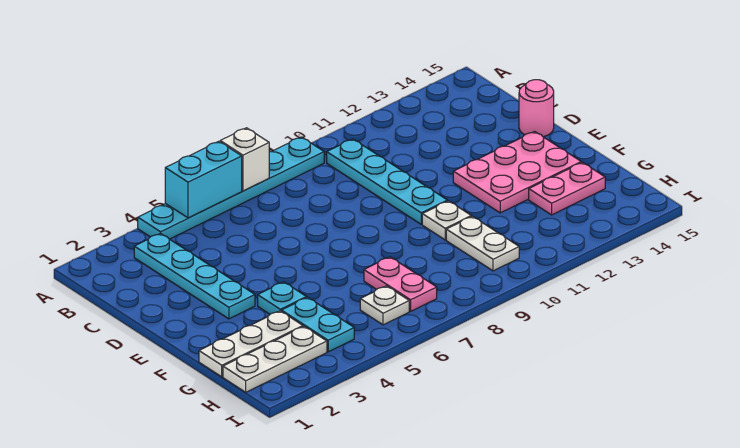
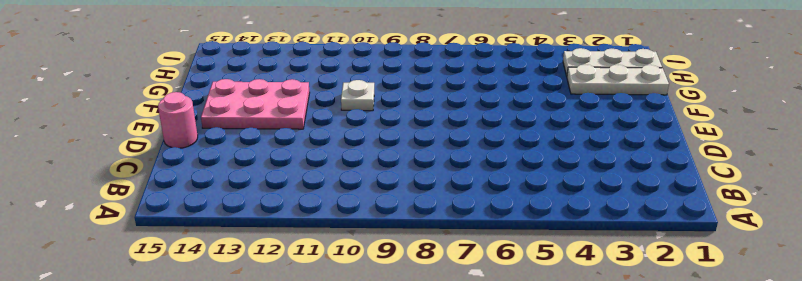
none -> cyan 1x6 plate [138,137,324,239]
none -> cyan 1x4 plate [134,233,255,319]
none -> cyan 1x4 plate [327,139,447,224]

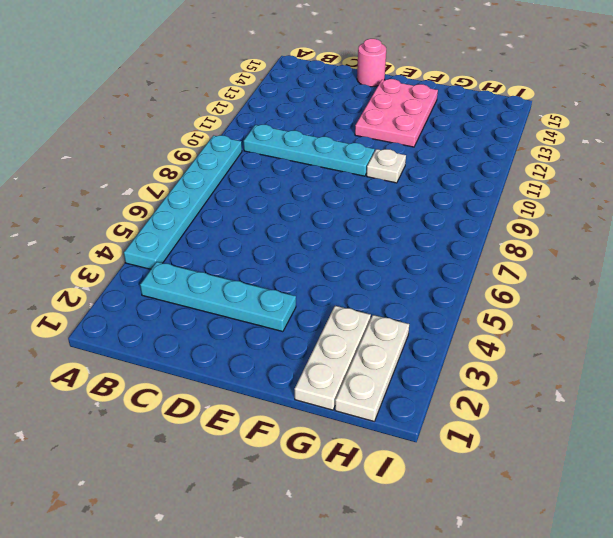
none -> cyan 1x1 plate [258,282,306,314]
none -> cyan 1x2 plate [281,297,354,352]
none -> pink 1x2 plate [364,257,437,311]

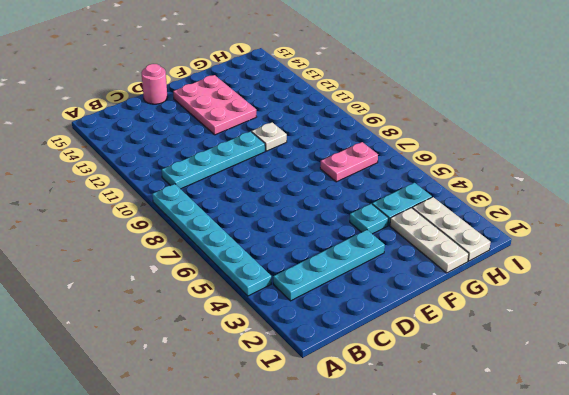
none -> white 1x2 plate [446,216,519,271]
none -> pink 1x2 plate [529,162,605,215]
none -> white 1x1 plate [360,286,409,325]

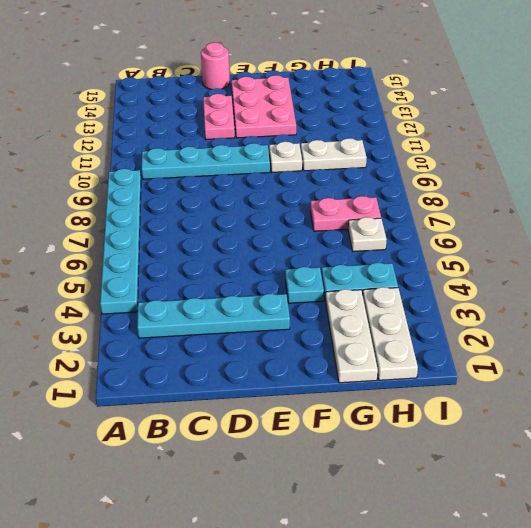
pink 1x2 plate [203,94,235,139] -> pink 1x2 plate moved to [529,162,605,215]
none -> cyan 1x2 brick [165,141,242,218]
none -> white 1x1 brick [220,128,269,191]

